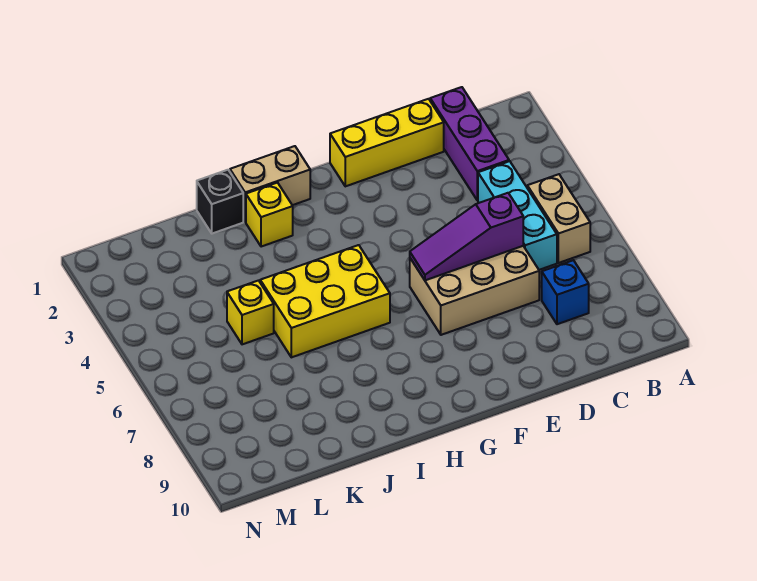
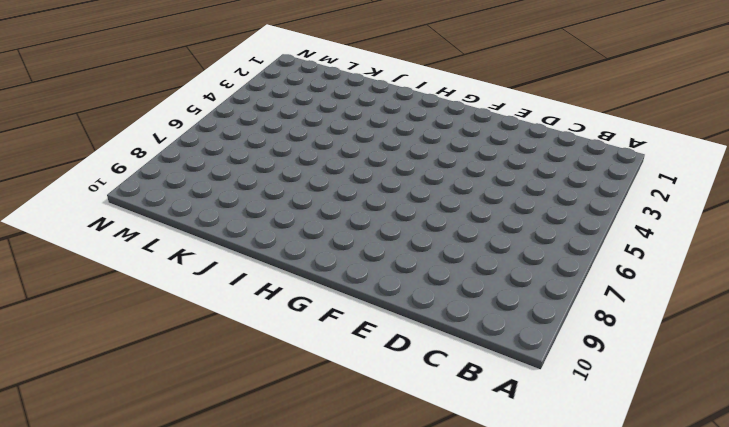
none -> tan 1x2 brick [527,174,590,263]
none -> purple 1x3 brick [430,87,509,200]
none -> cyan 1x3 brick [478,161,557,270]

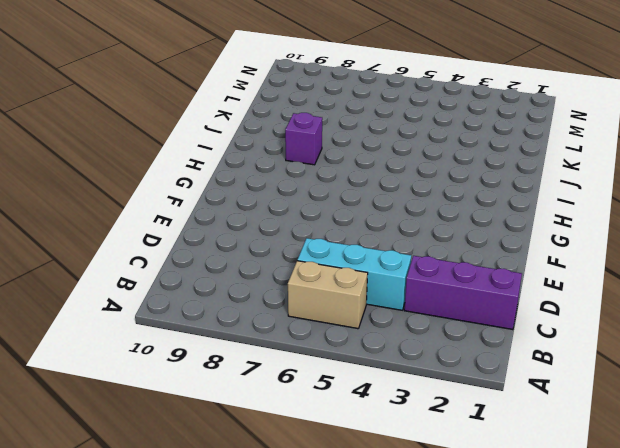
purple 1x1 brick [285,113,322,165] -> none
none -> blue 1x1 brick [542,260,589,324]
none -> yellow 1x3 brick [330,99,444,186]
none -> tan 2x3 brick [410,246,539,335]

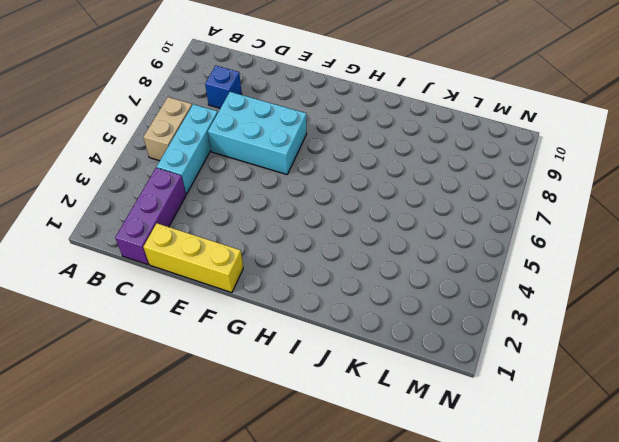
cyan 2x3 brick [208,92,307,174] -> tan 2x3 brick [410,246,539,335]
none -> tan 1x2 brick [230,146,310,222]
none -> yellow 2x3 brick [260,245,390,357]
none -> yellow 1x1 brick [246,183,293,247]

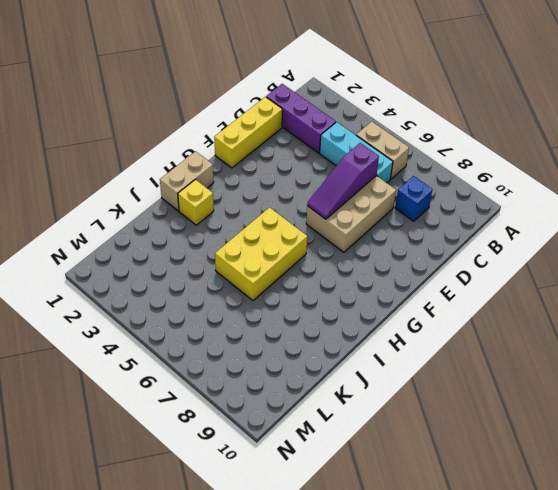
none -> black 1x1 brick [197,170,243,234]
none -> yellow 1x1 brick [227,281,274,344]

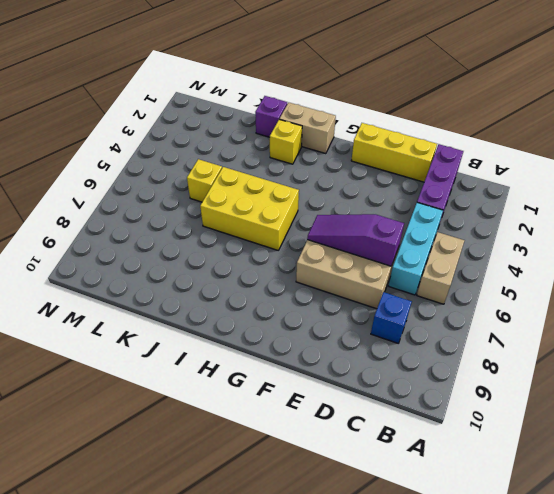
purple 1x1 brick [255,96,287,137] -> black 1x1 brick [197,170,243,234]

